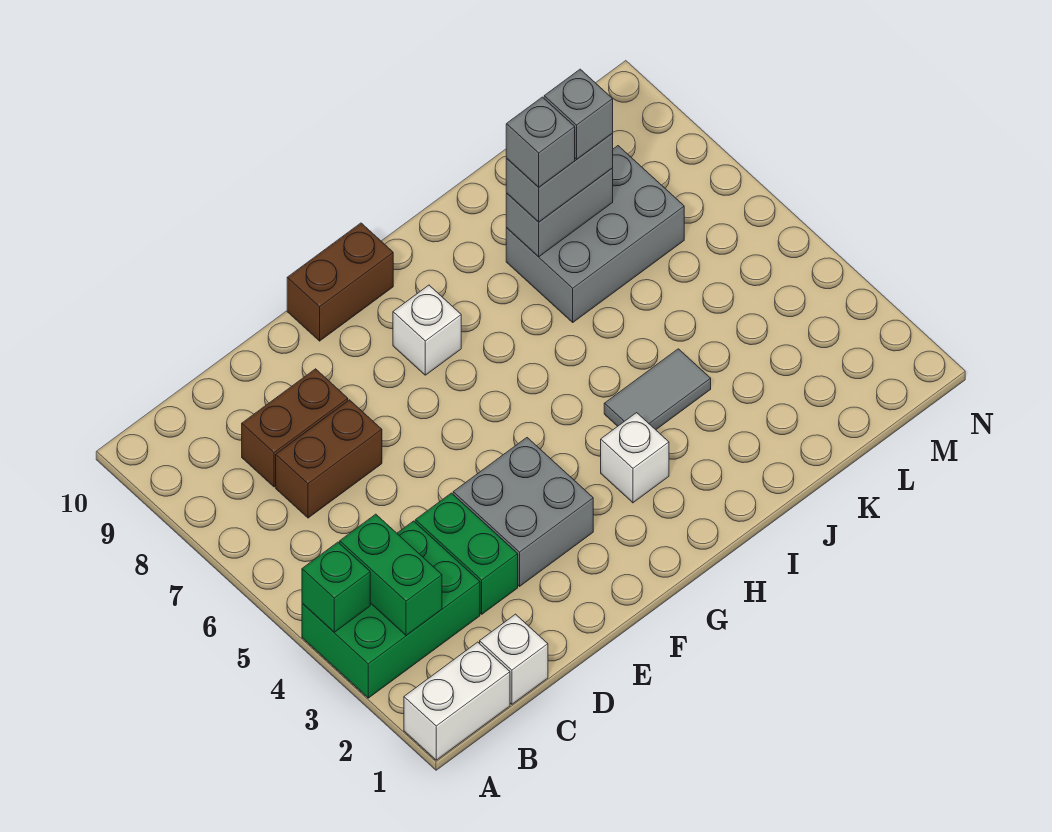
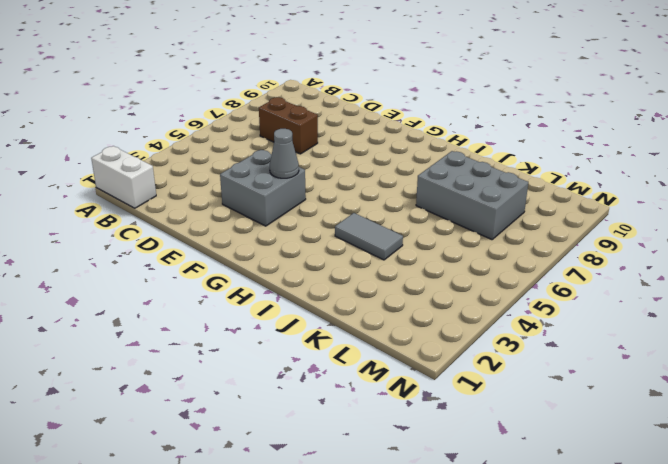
grey 1x1 cone [270,129,299,178] -> none
none -> green 2x3 brick [302,521,480,698]
none -> white 1x1 brick [480,614,548,704]
none -> brown 1x2 brick [242,369,348,487]

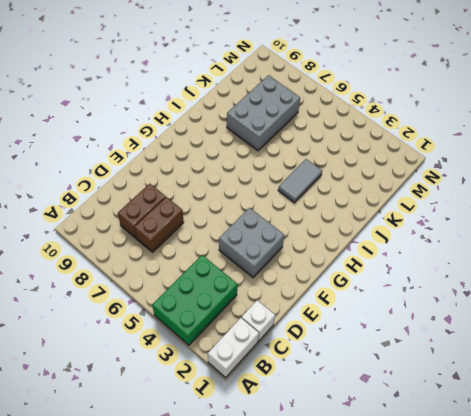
none -> green 1x2 brick [415,493,518,614]
none -> brown 1x2 brick [287,223,393,341]
none -> white 1x1 brick [393,285,461,375]

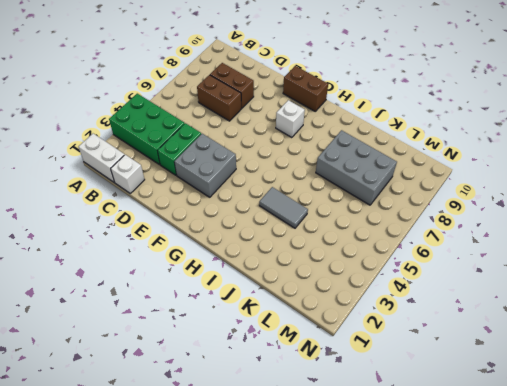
none -> white 1x1 brick [601,413,669,503]
none -> green 1x1 brick [302,542,370,632]
none -> green 1x2 brick [340,514,442,636]

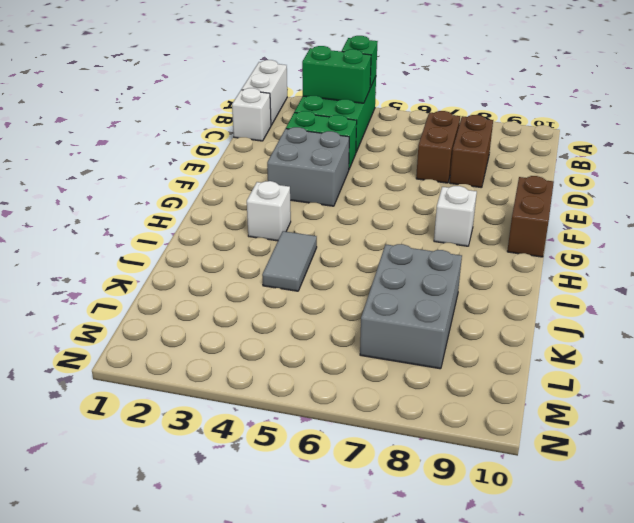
none -> grey 1x2 brick [506,168,613,257]
none -> grey 1x2 brick [506,134,613,222]
none -> grey 1x1 brick [506,97,575,187]

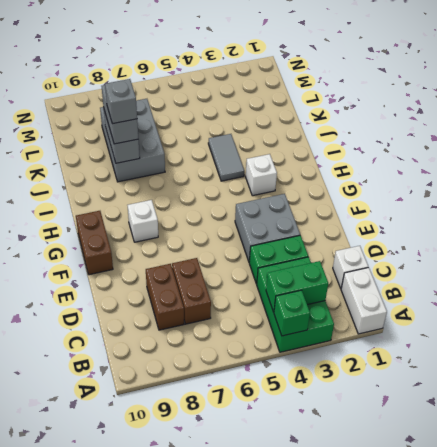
none -> grey 1x1 brick [544,69,613,159]

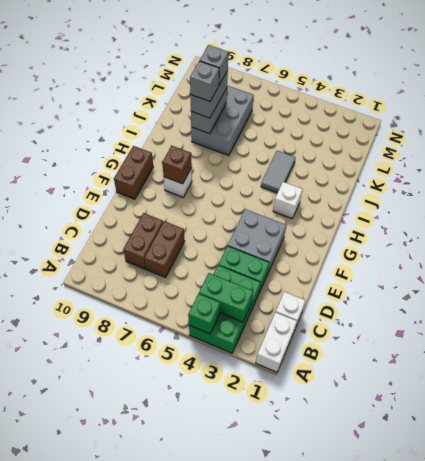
brown 1x1 brick [162,146,192,184] -> none

